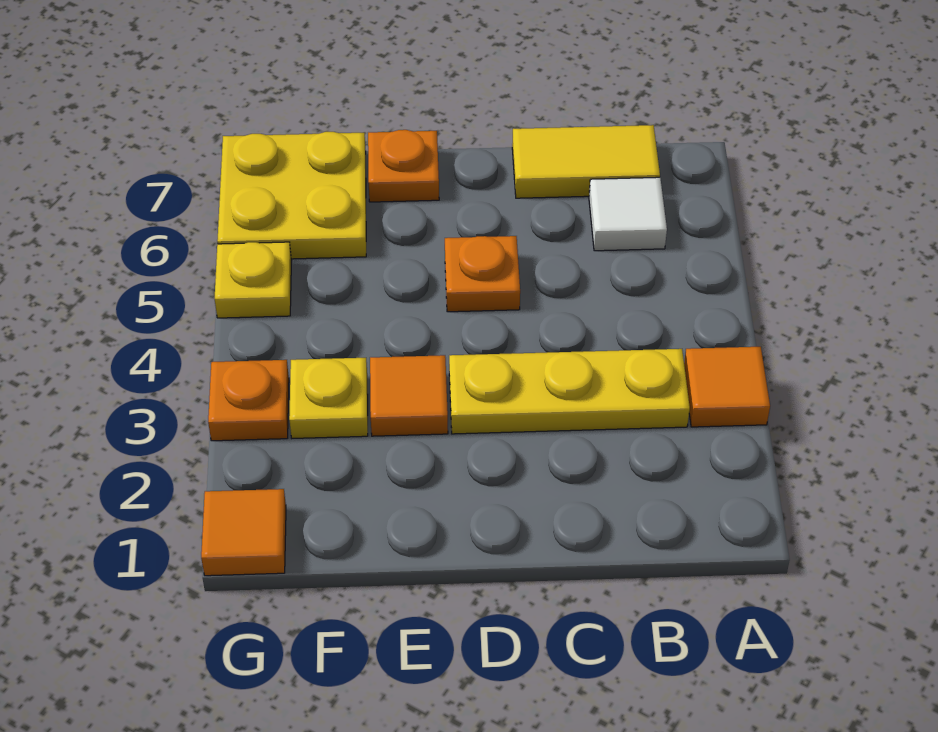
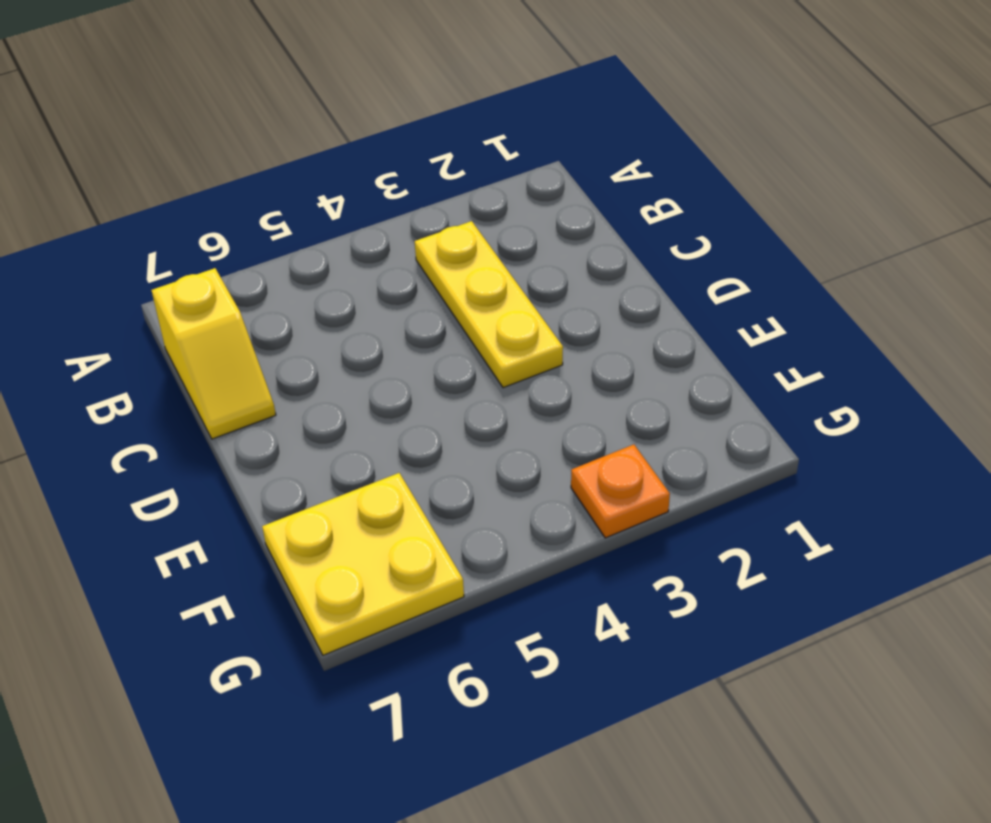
yellow 1x2 slope [151,268,276,439] -> yellow 1x2 tile [512,125,660,198]
none -> orange 1x1 tile [684,347,770,427]
none -> white 1x1 tile [589,177,667,251]
none -> orange 1x1 plate [445,236,520,312]

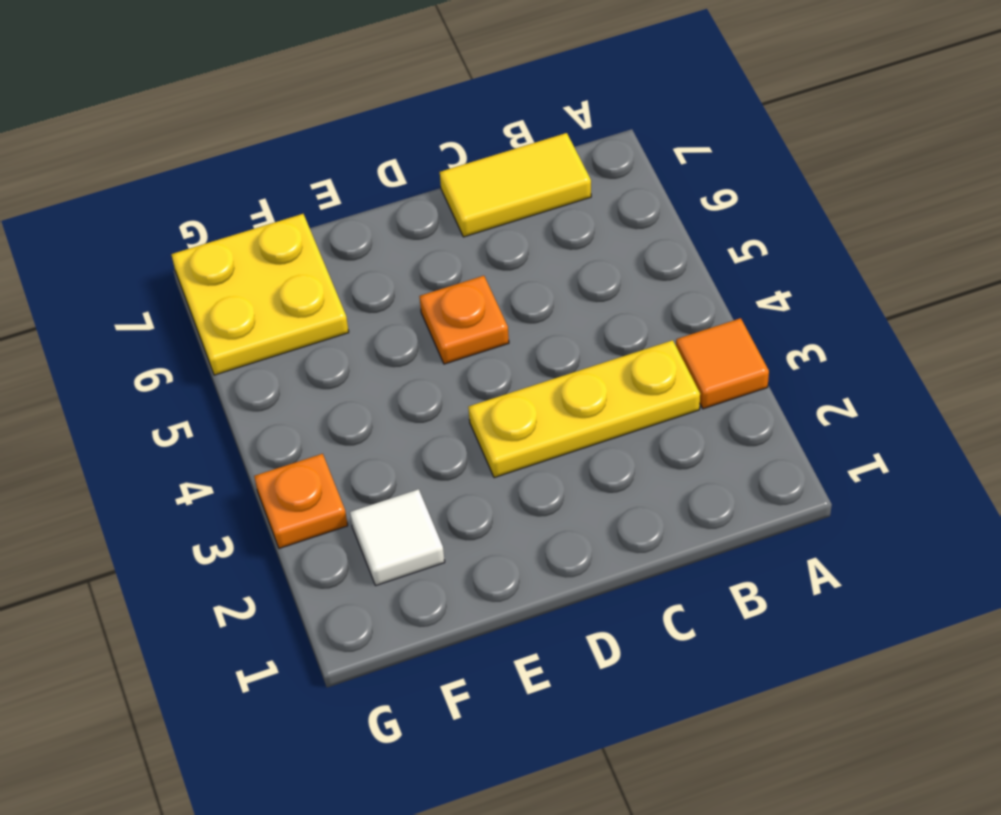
white 1x1 tile [350,489,445,585] -> white 1x1 tile moved to [589,177,667,251]
none -> orange 1x1 tile [370,355,448,436]
none -> orange 1x1 plate [368,130,439,202]
none -> yellow 1x1 plate [289,358,368,438]

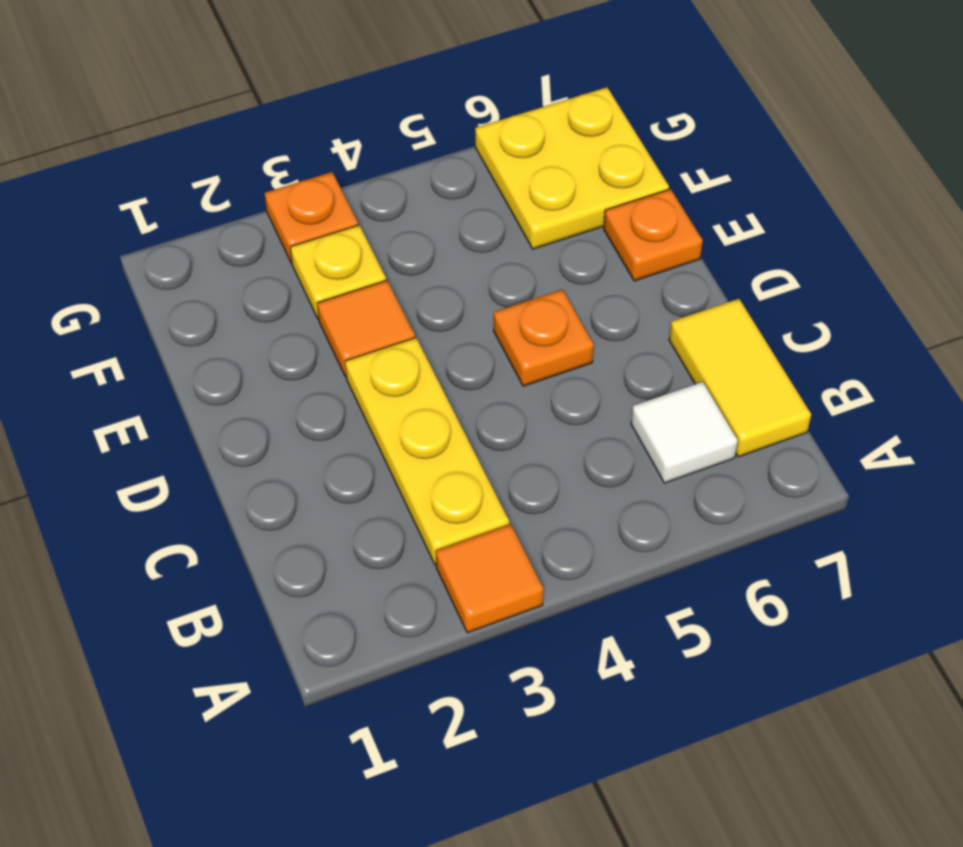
none -> orange 1x1 tile [201,489,286,576]
none -> yellow 1x1 plate [215,242,291,318]

